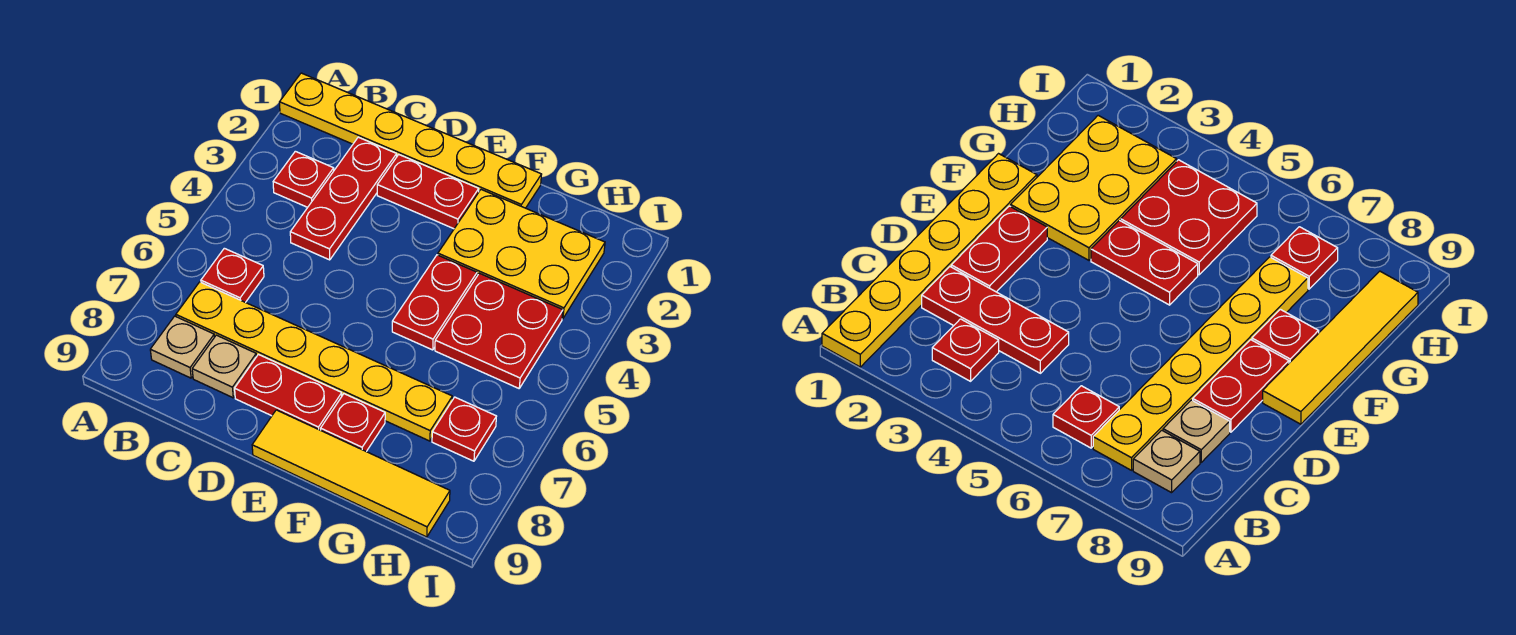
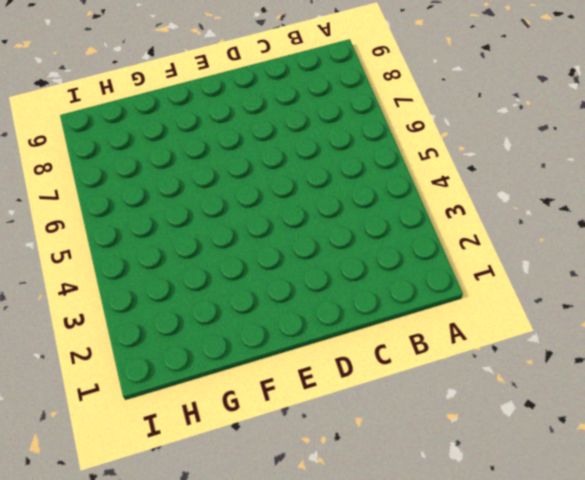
none -> yellow 1x6 plate [280,73,542,208]
none -> red 1x1 plate [273,151,334,207]
none -> red 1x1 plate [201,248,264,302]

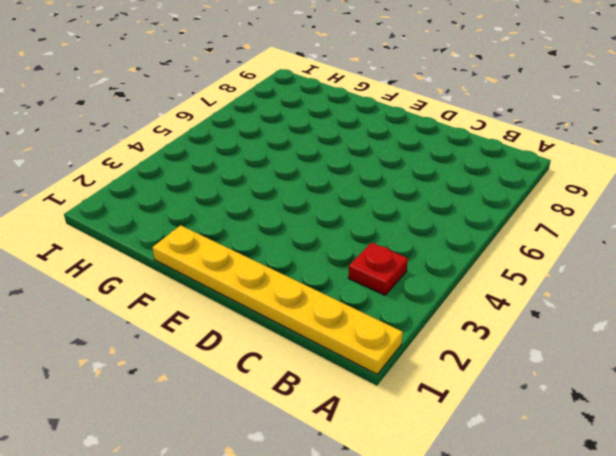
none -> red 1x1 plate [201,248,264,302]
none -> yellow 1x6 plate [176,282,452,441]
none -> tan 1x1 plate [150,316,214,378]

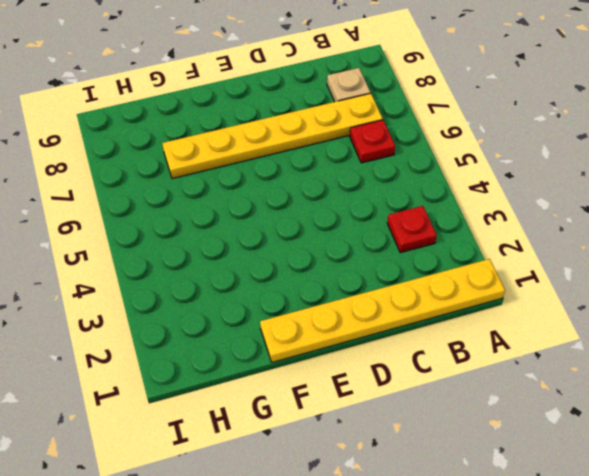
none -> red 1x3 plate [290,137,397,260]
none -> tan 1x1 plate [192,335,257,398]
none -> red 1x2 plate [377,155,479,229]

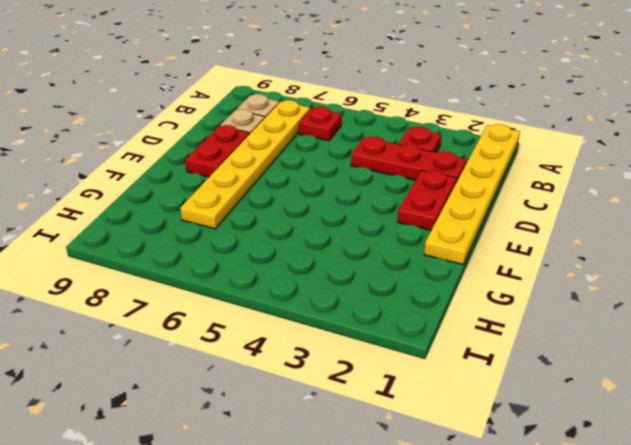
none -> yellow 1x4 tile [252,410,450,537]
none -> yellow 2x3 plate [438,190,605,319]
none -> red 1x2 plate [392,255,477,350]

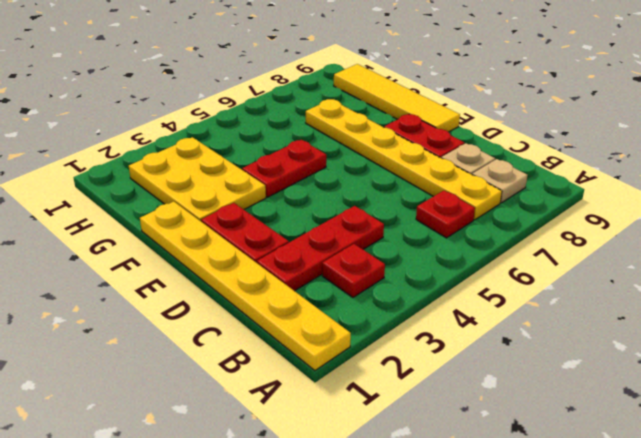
none -> red 1x1 plate [321,394,385,452]
none -> red 2x2 plate [435,273,563,388]
none -> red 1x1 plate [432,397,496,461]

